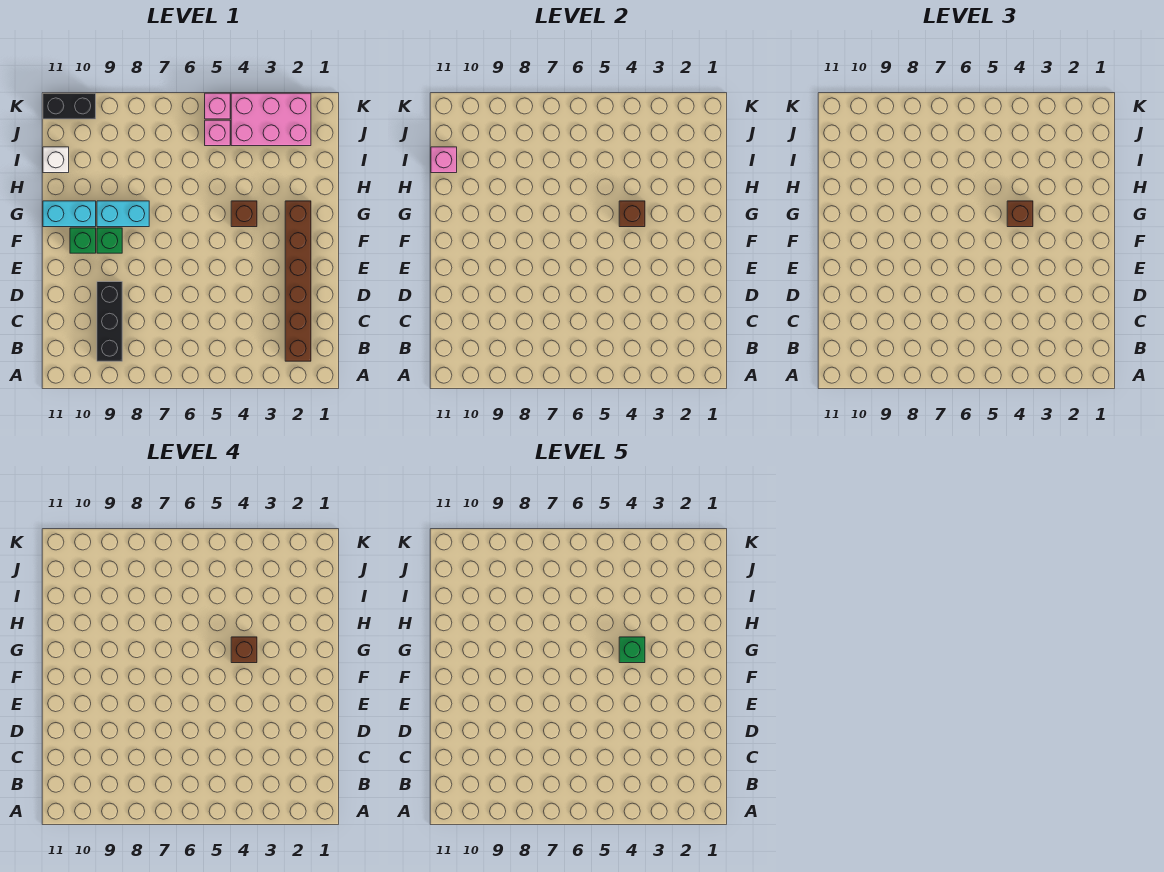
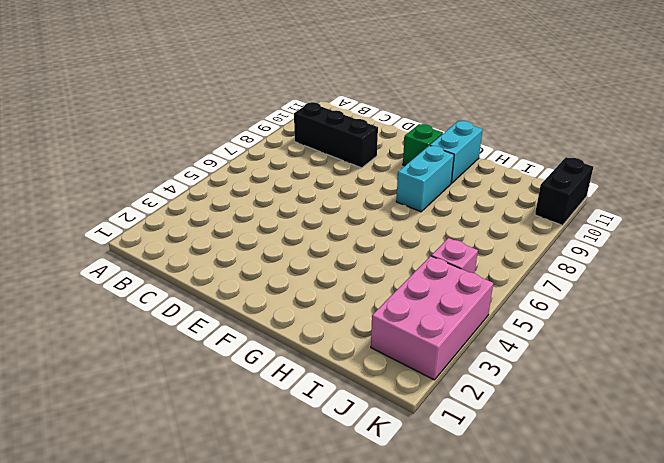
none -> brown 1x6 brick [285,201,311,361]
none -> green 1x1 brick [97,228,122,253]
none -> brown 1x1 brick [231,201,257,227]

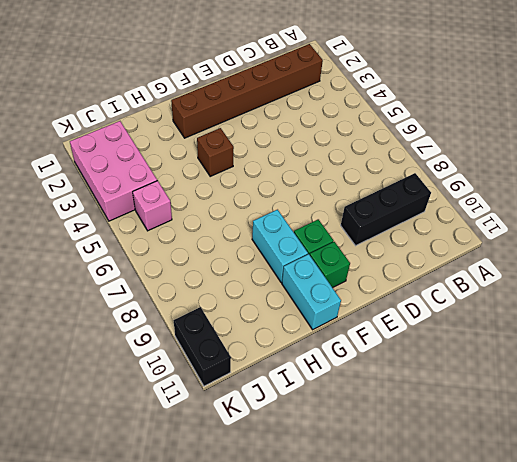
none -> white 1x1 brick [43,147,69,173]
none -> pink 1x1 brick [205,93,230,119]
none -> brown 1x1 brick [619,201,645,227]

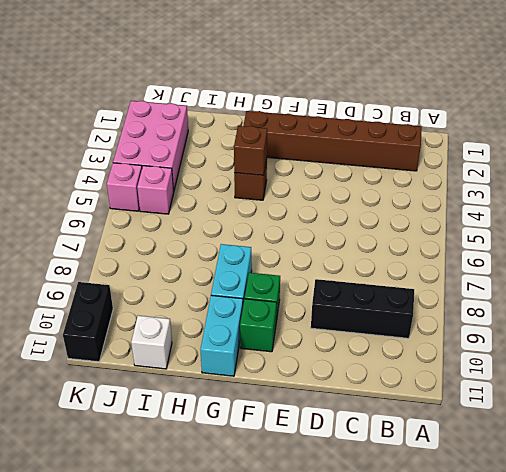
none -> pink 1x1 brick [431,147,457,173]
none -> brown 1x1 brick [1007,201,1033,227]
none -> brown 1x1 brick [231,637,257,663]

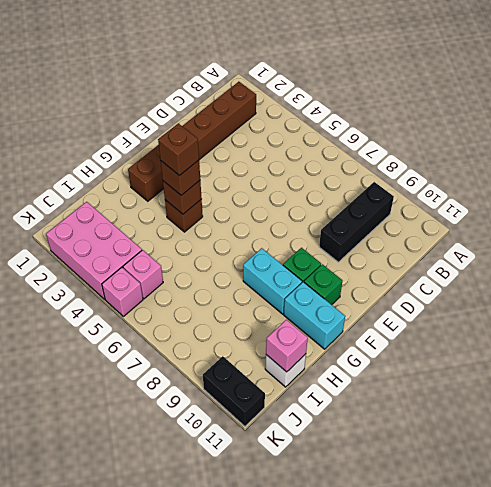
none -> green 1x1 brick [619,637,645,663]

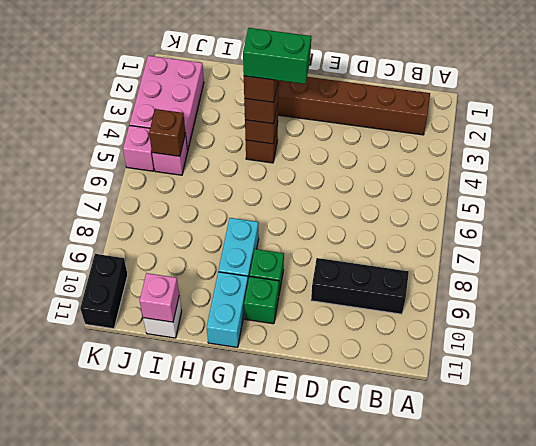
green 1x2 brick [243,28,311,84] -> green 1x1 brick [619,637,645,663]
brown 1x1 brick [149,109,185,156] -> none

